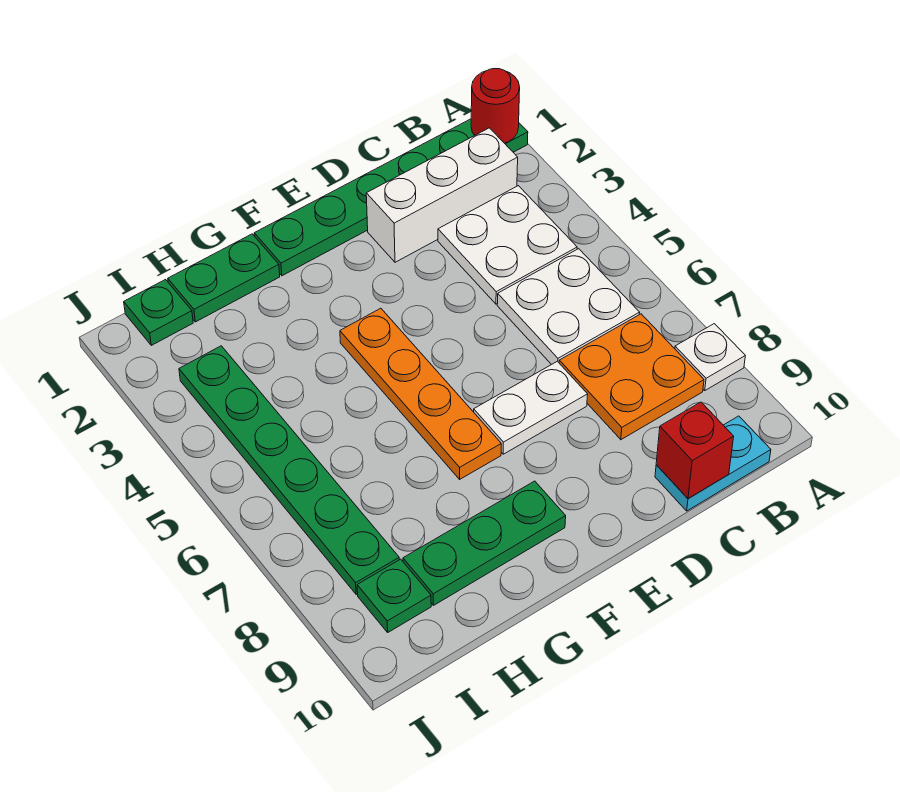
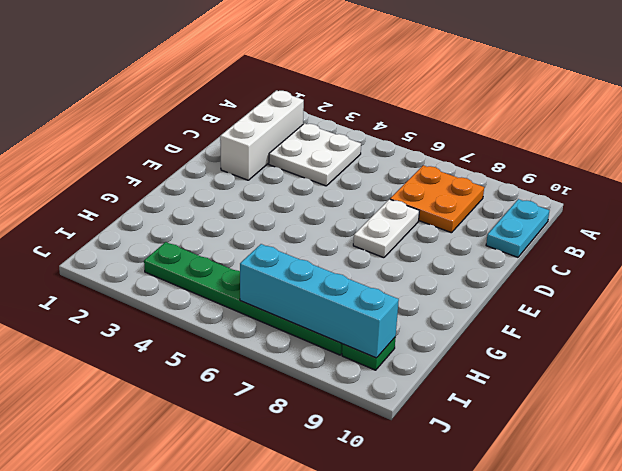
cyan 1x4 brick [240,244,399,358] -> none
none -> green 1x6 plate [254,119,528,276]
none -> white 1x1 plate [675,324,745,390]
none -> white 2x2 plate [497,249,640,365]

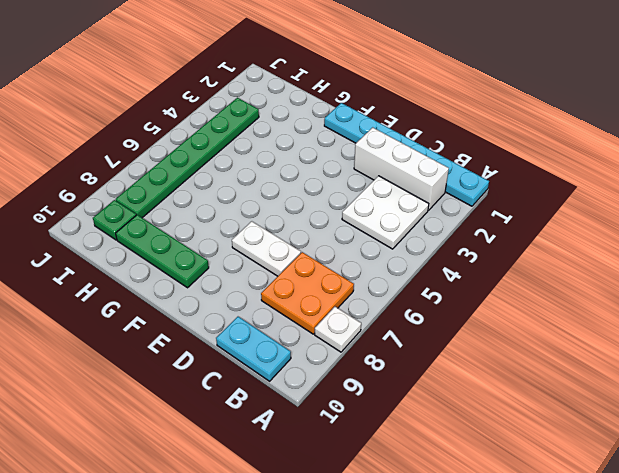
cyan 1x6 plate [324,103,489,206] -> green 1x6 plate [254,119,528,276]
none -> white 2x2 plate [497,249,640,365]
none -> orange 1x4 plate [340,308,501,479]
none -> green 1x2 plate [168,234,280,322]

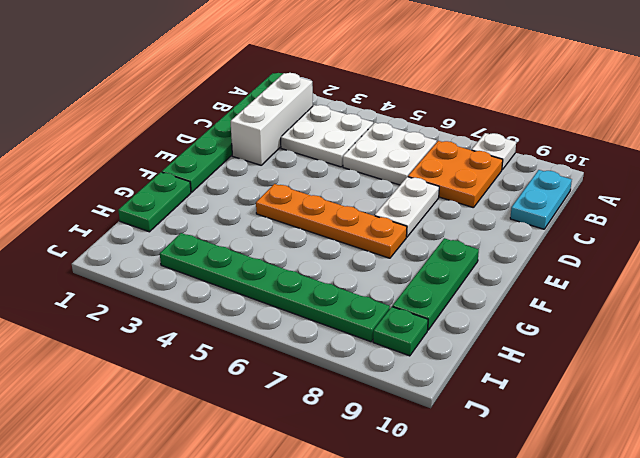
none -> green 1x1 plate [124,280,193,345]
none -> red 1x1 round brick [471,69,520,143]
none -> red 1x1 brick [656,402,734,499]

